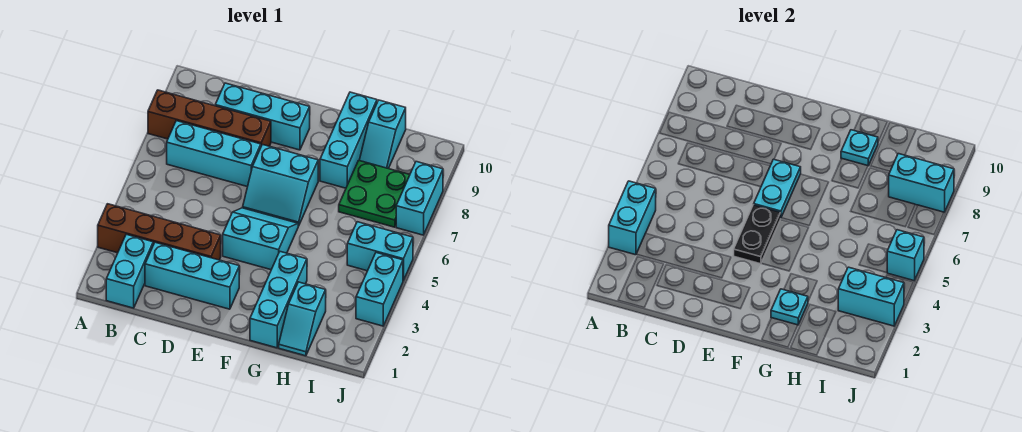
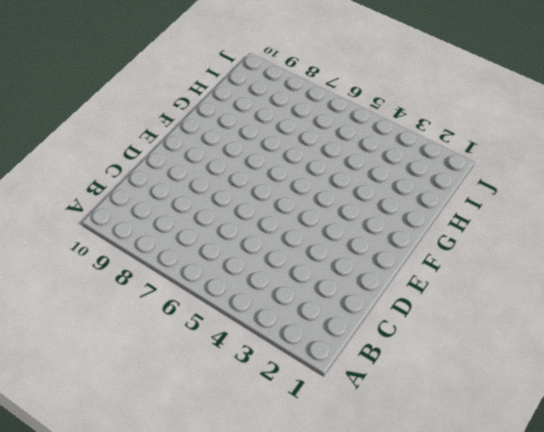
none -> brown 1x4 brick [98,204,221,260]
none -> brown 1x4 brick [148,90,271,146]
none -> cyan 1x2 brick [106,234,153,308]

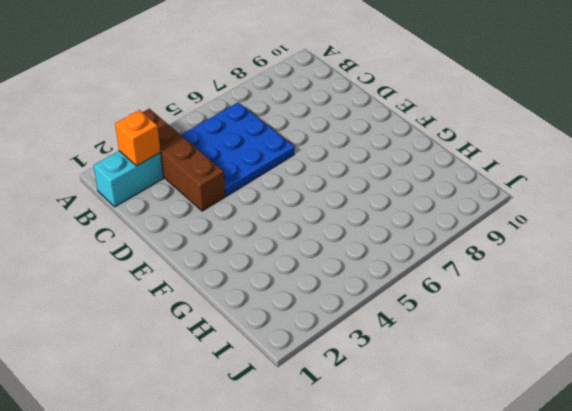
orange 1x1 brick [115,110,160,166] -> none
blue 3x3 plate [181,102,295,196] -> none
none -> brown 1x4 brick [148,90,271,146]
none -> cyan 1x3 brick [167,121,261,187]
none -> cyan 1x3 brick [145,242,239,309]

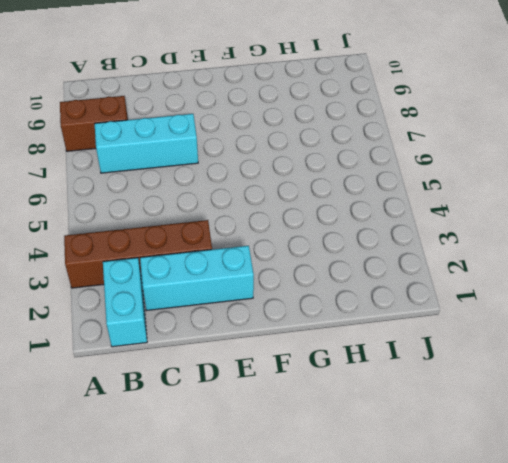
brown 1x2 brick [60,96,128,151] -> brown 1x4 brick [148,90,271,146]
none -> cyan 1x3 brick [215,83,310,150]
none -> cyan 2x2 slope [223,208,298,270]
none -> cyan 2x2 slope [243,145,318,226]

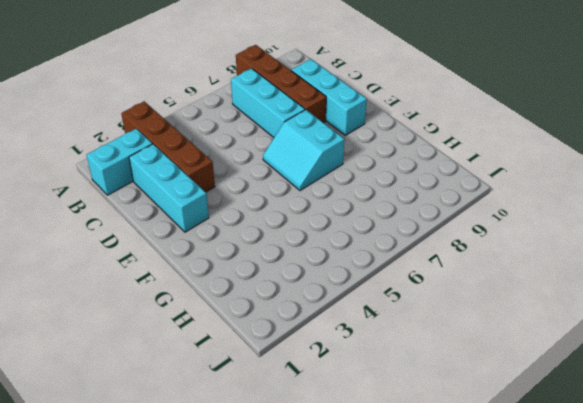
none -> cyan 2x2 slope [223,208,298,270]
none -> cyan 1x3 brick [250,252,307,348]
none -> cyan 1x3 brick [320,92,377,188]

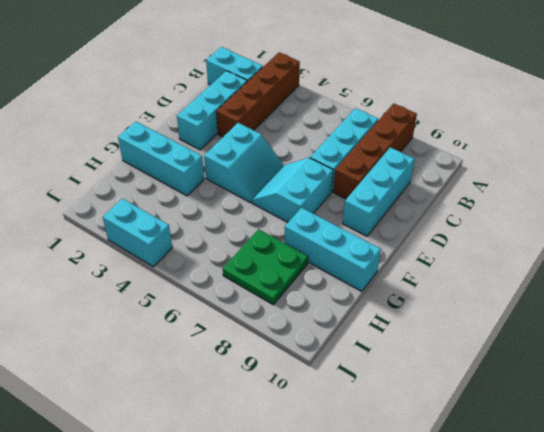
none -> cyan 1x2 slope [279,282,326,356]
none -> cyan 1x2 slope [359,100,406,169]
none -> cyan 1x2 brick [347,222,413,281]

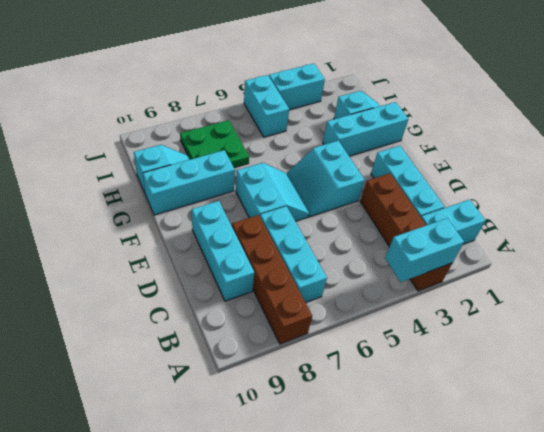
none -> cyan 1x2 brick [396,162,443,235]
none -> black 1x2 plate [734,205,781,264]
none -> cyan 1x2 plate [754,159,801,217]

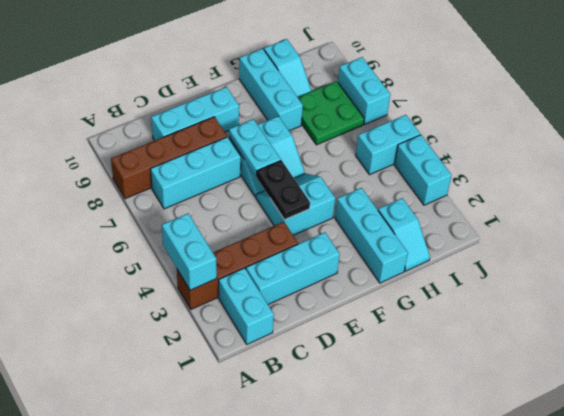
none -> cyan 1x1 plate [771,289,808,325]
none -> cyan 1x1 plate [841,130,878,166]
none -> cyan 1x2 brick [838,267,904,326]

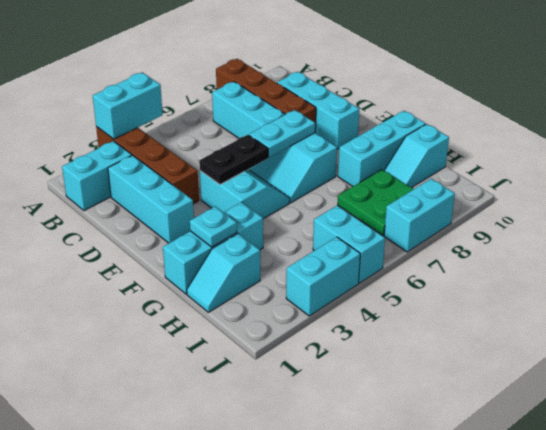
none -> cyan 1x1 plate [841,130,878,166]
none -> cyan 1x2 brick [838,267,904,326]
none -> cyan 1x2 brick [889,154,954,212]

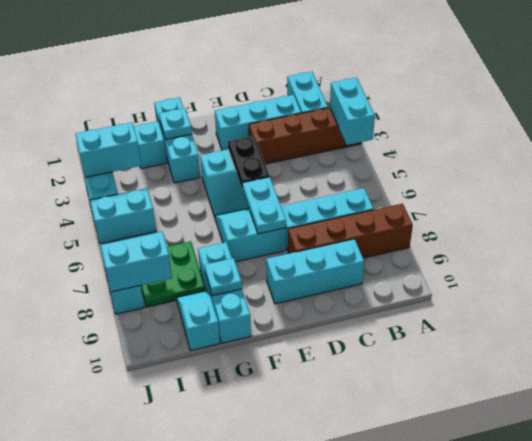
none -> cyan 1x1 brick [887,230,924,281]

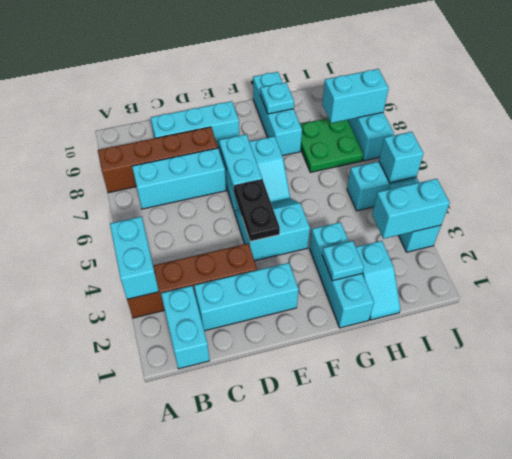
none -> cyan 1x2 slope [359,100,406,169]

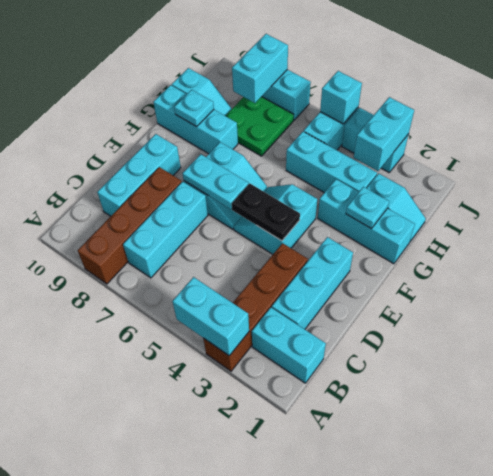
cyan 1x3 brick [286,132,377,193] -> none

